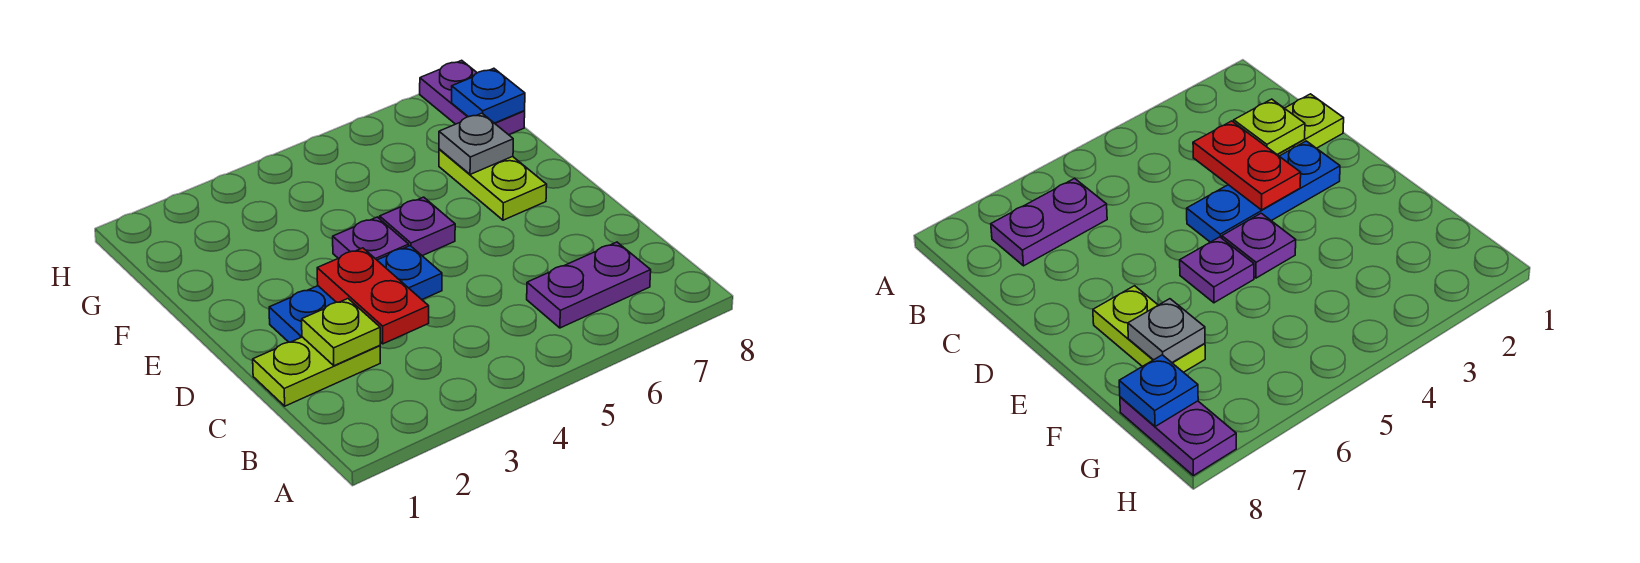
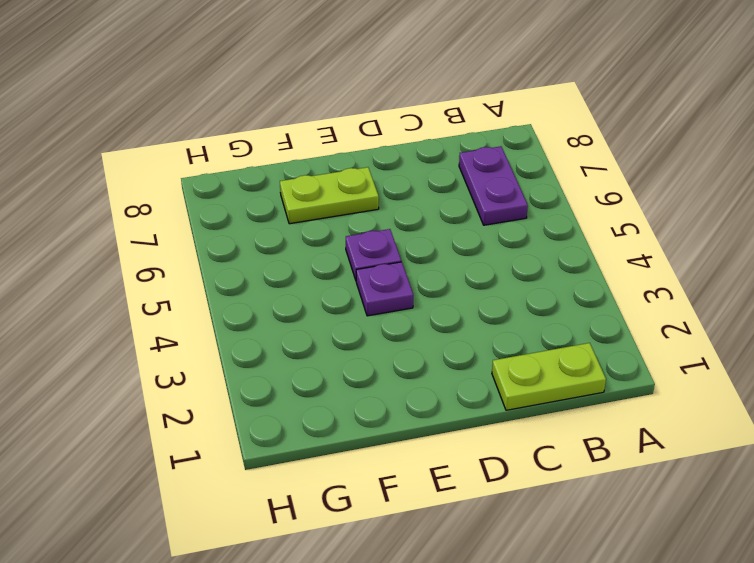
lime 1x2 plate [492,343,606,410] -> lime 1x2 plate turned to [253,337,380,406]
none -> blue 1x3 plate [269,246,442,342]
none -> purple 1x2 plate [420,60,525,135]

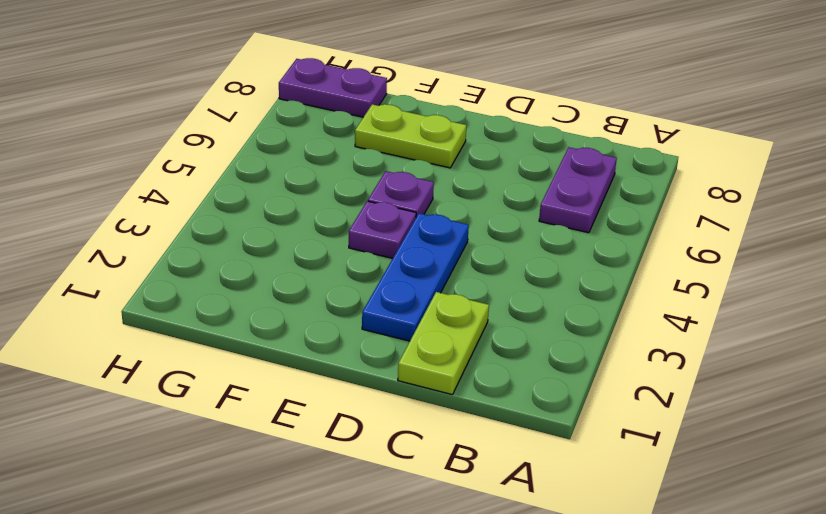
none -> lime 1x1 plate [302,299,380,366]
none -> red 1x2 plate [317,248,429,344]

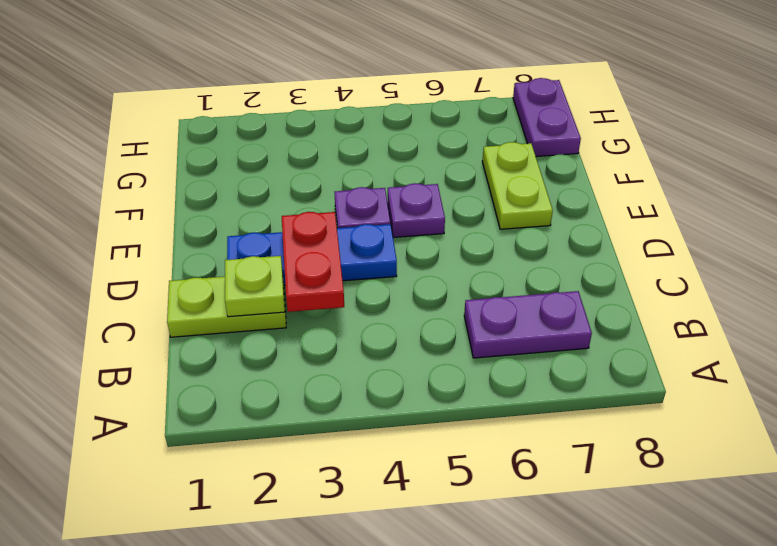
none -> grey 1x1 plate [439,113,513,174]
none -> blue 1x1 plate [452,68,525,123]

